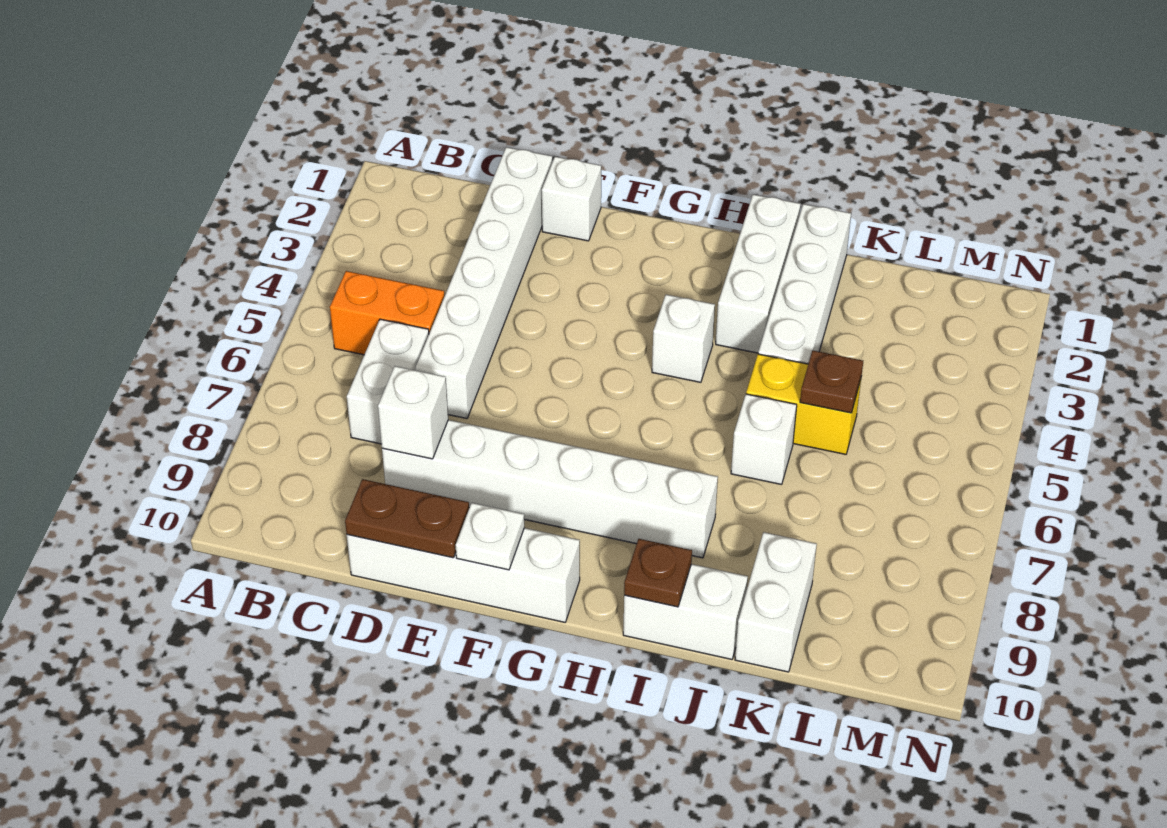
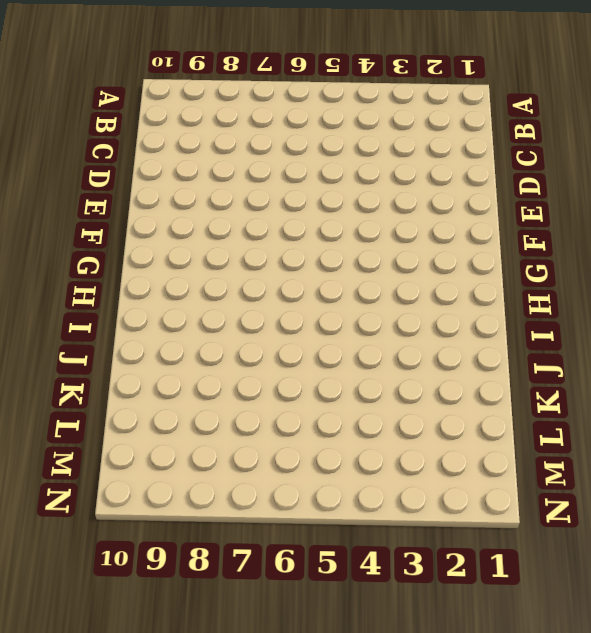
none -> orange 1x2 brick [330,271,445,355]
none -> white 1x2 brick [347,319,429,444]
none -> white 1x6 brick [416,147,552,418]

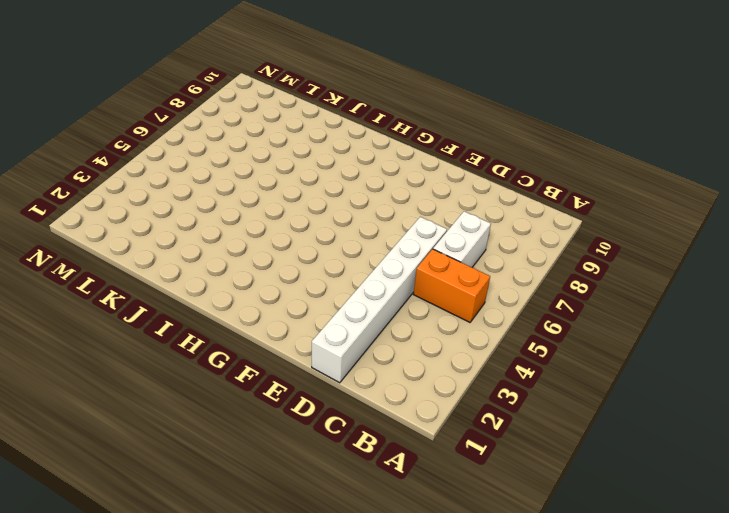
none -> white 1x6 brick [382,420,718,558]
none -> white 1x4 brick [347,528,580,622]
none -> white 1x1 brick [542,157,601,241]

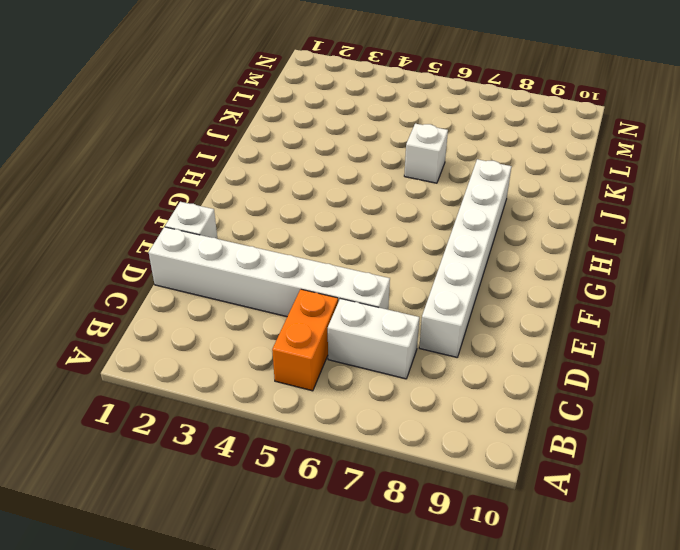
none -> white 1x4 brick [347,528,580,622]
none -> white 1x1 brick [652,295,715,382]
none -> white 1x3 brick [716,194,801,353]

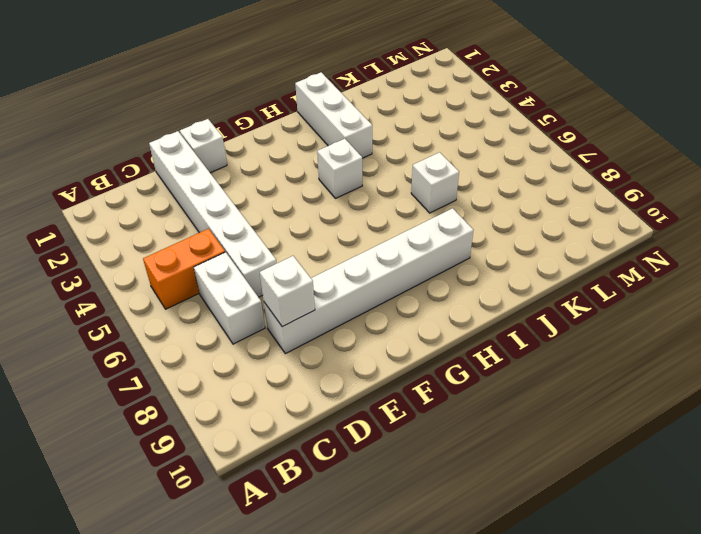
none -> white 1x4 brick [347,528,580,622]
none -> white 1x2 brick [623,564,748,659]
none -> white 1x4 brick [758,204,851,364]

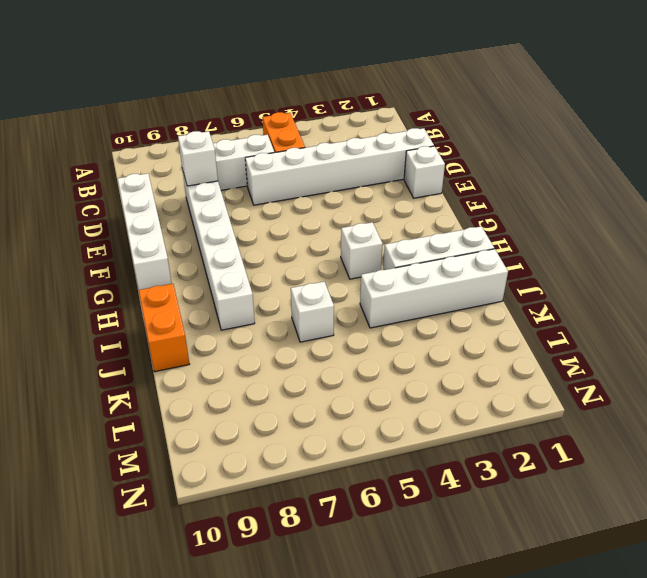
orange 1x2 brick [139,284,189,372] -> white 1x2 brick [623,564,748,659]
none -> yellow 1x2 brick [746,354,862,454]
none -> white 1x2 brick [735,532,817,672]
none -> brown 1x2 plate [345,479,469,558]

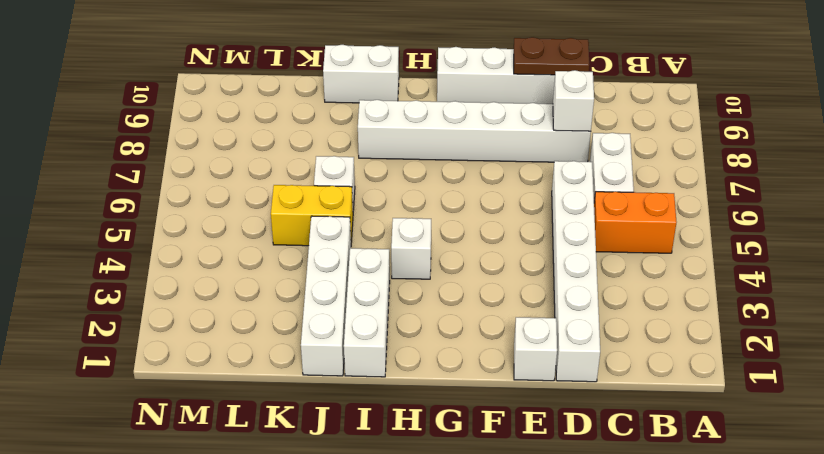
none -> white 1x2 brick [735,532,817,672]
none -> white 1x1 plate [456,503,524,570]
none -> brown 1x1 plate [624,539,692,607]

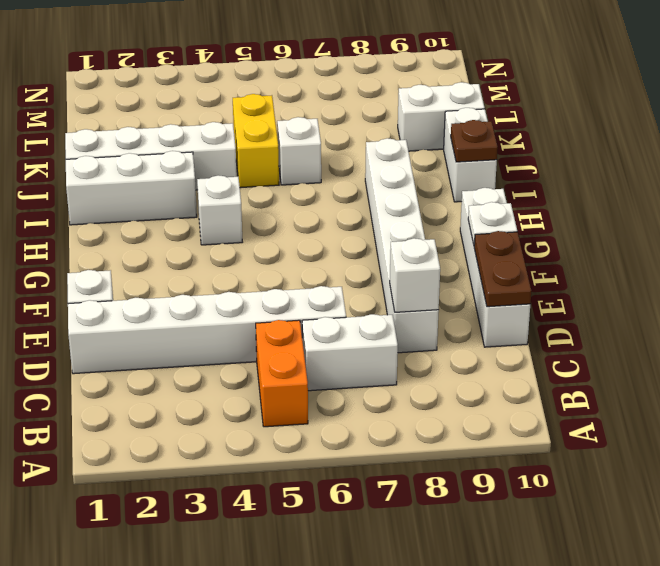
none -> brown 1x1 plate [800,350,863,413]

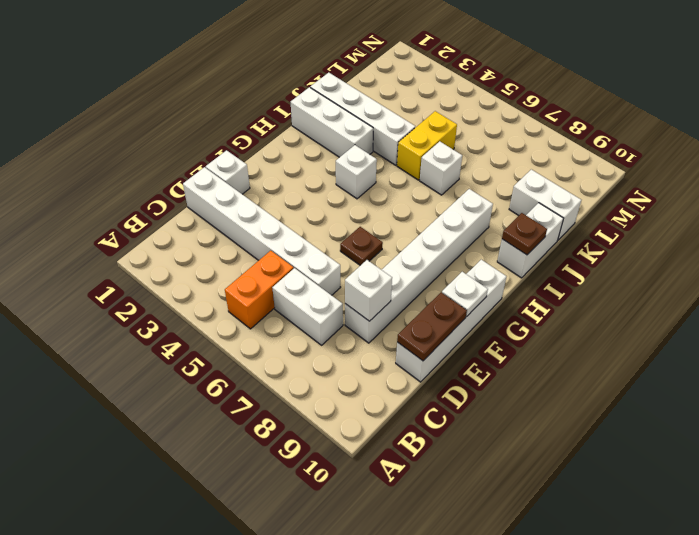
brown 1x1 plate [340,227,383,265] -> brown 1x1 plate moved to [800,350,863,413]

